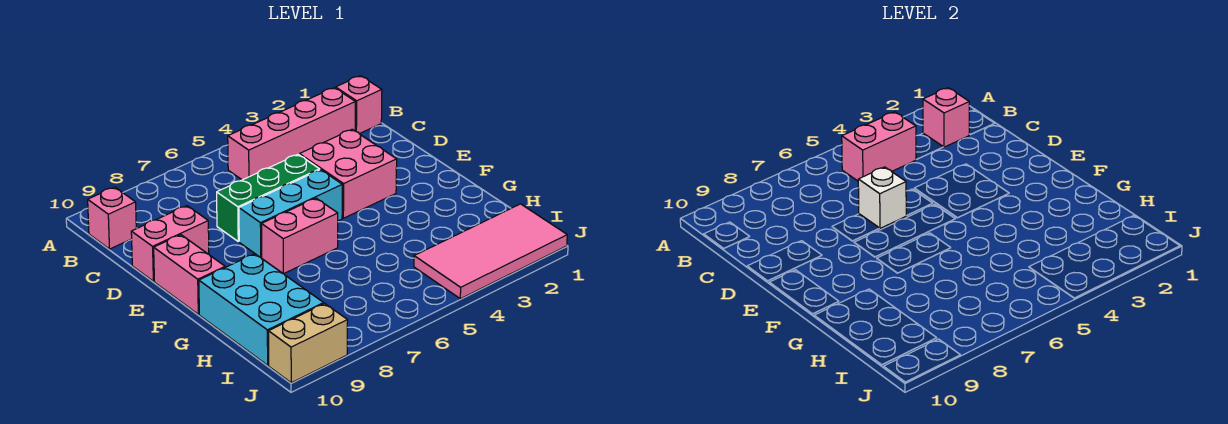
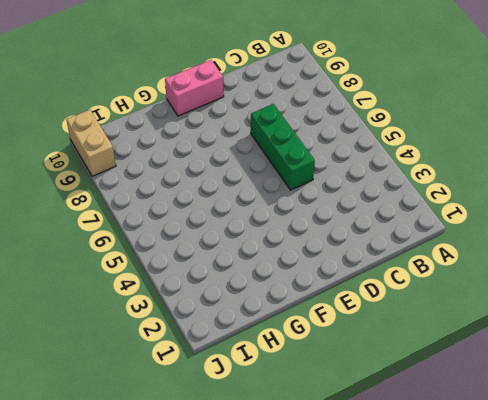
none -> pink 1x1 brick [336,76,382,134]
none -> pink 1x4 brick [228,88,355,180]
none -> pink 1x1 brick [88,187,136,249]

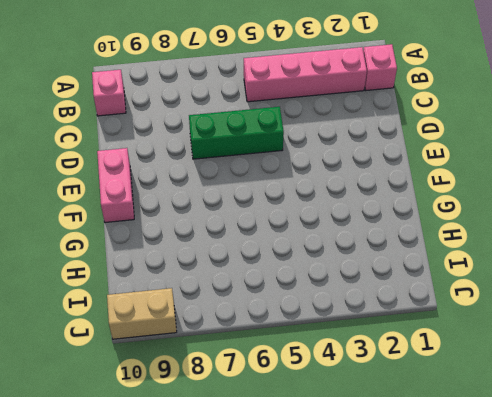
none -> pink 2x2 brick [299,129,397,218]
none -> pink 1x2 brick [131,206,209,281]
none -> cyan 1x3 brick [239,170,342,257]

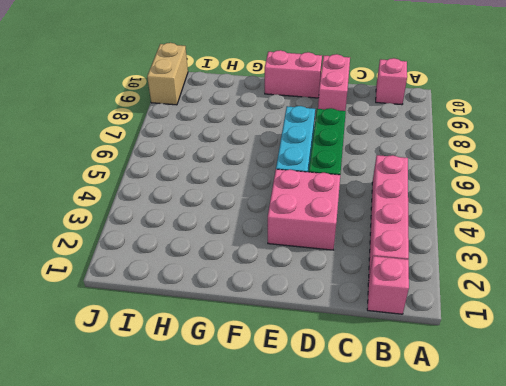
none -> pink 1x2 brick [262,198,338,274]
none -> cyan 2x3 brick [199,254,324,365]
none -> pink 2x4 tile [414,204,567,299]

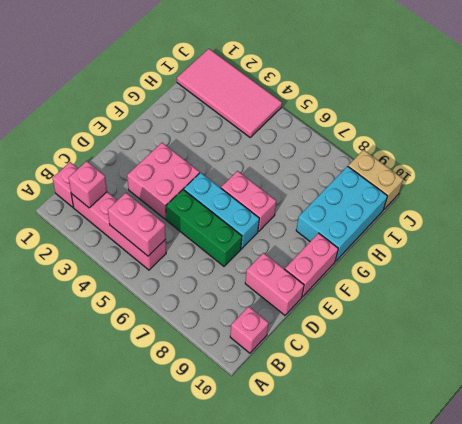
none -> white 1x1 brick [858,167,907,228]

